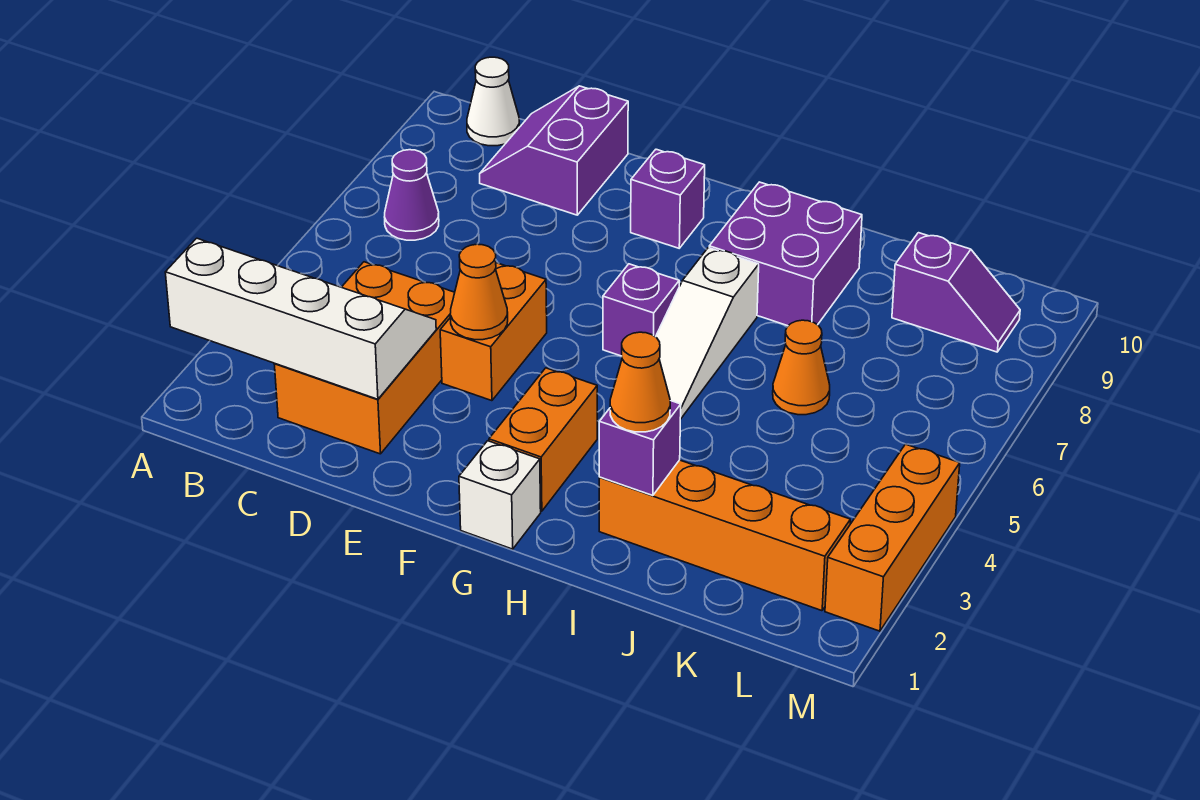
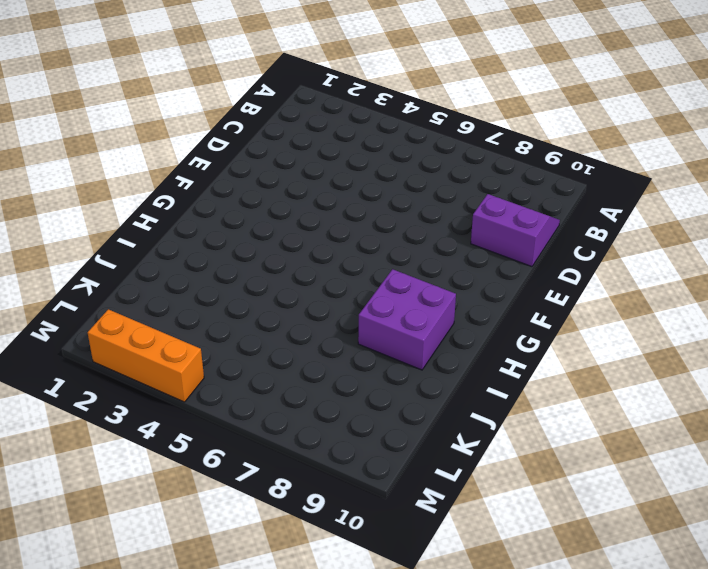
none -> purple 1x1 cone [385,150,439,240]
none -> white 1x1 cone [467,57,520,146]
none -> orange 2x3 brick [274,262,455,454]

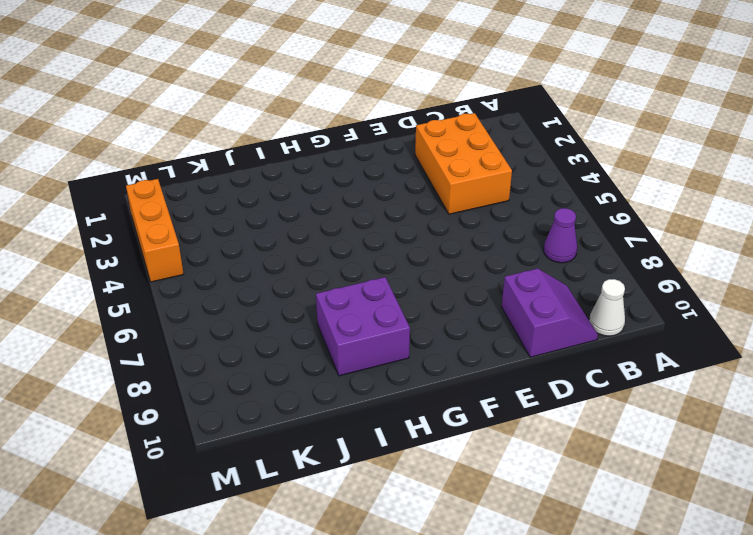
none -> orange 1x2 brick [440,263,547,401]
none -> purple 1x1 brick [631,149,705,248]
none -> white 1x1 brick [459,441,541,549]

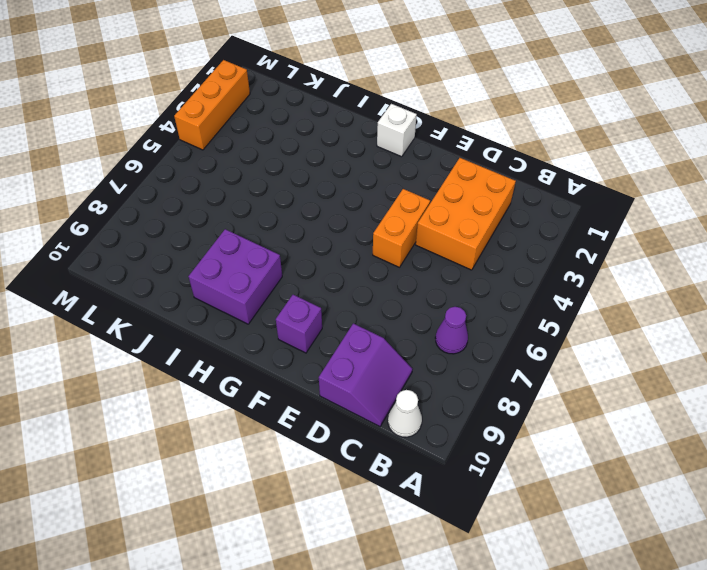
none -> orange 1x2 brick [489,368,597,511]
none -> purple 1x1 brick [603,264,679,356]
none -> white 1x3 slope [656,248,759,419]

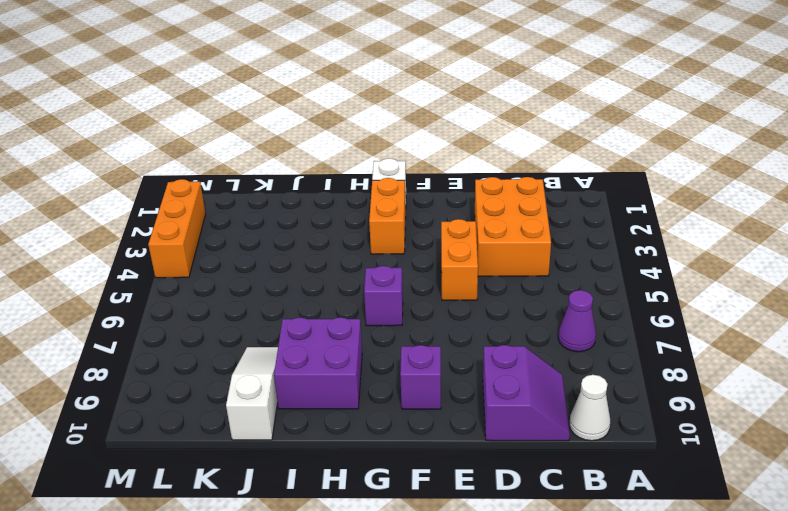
white 1x3 slope [226,347,278,440] -> white 1x3 slope moved to [656,248,759,419]
none -> orange 1x4 brick [599,460,850,611]
none -> orange 1x1 cone [773,320,830,415]
none -> purple 1x2 slope [892,233,1020,352]

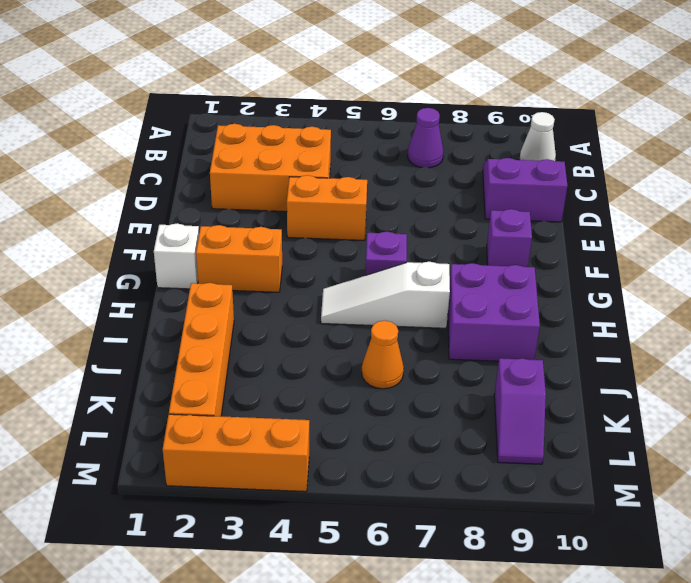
none -> white 2x4 slope [165,238,436,399]
none -> orange 1x1 cone [450,244,508,340]
none -> purple 1x1 brick [599,401,681,496]

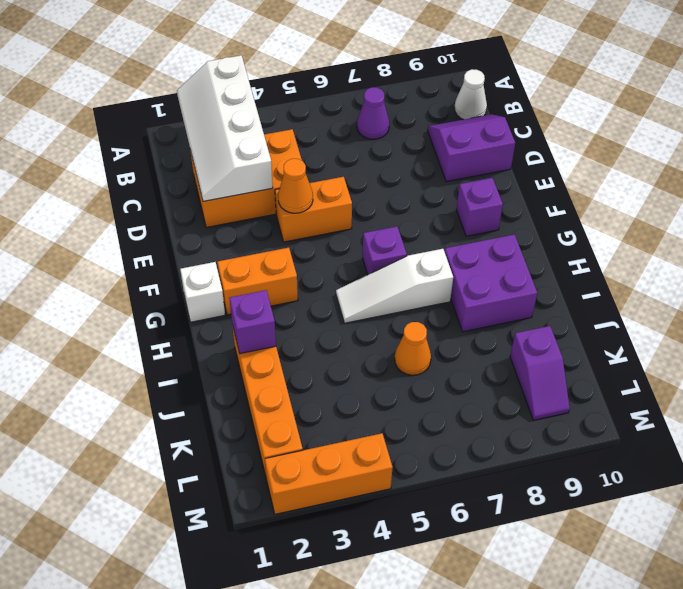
white 2x4 slope [177,55,273,201] -> white 2x4 slope turned to [165,238,436,399]
none -> orange 1x1 cone [610,332,670,432]

